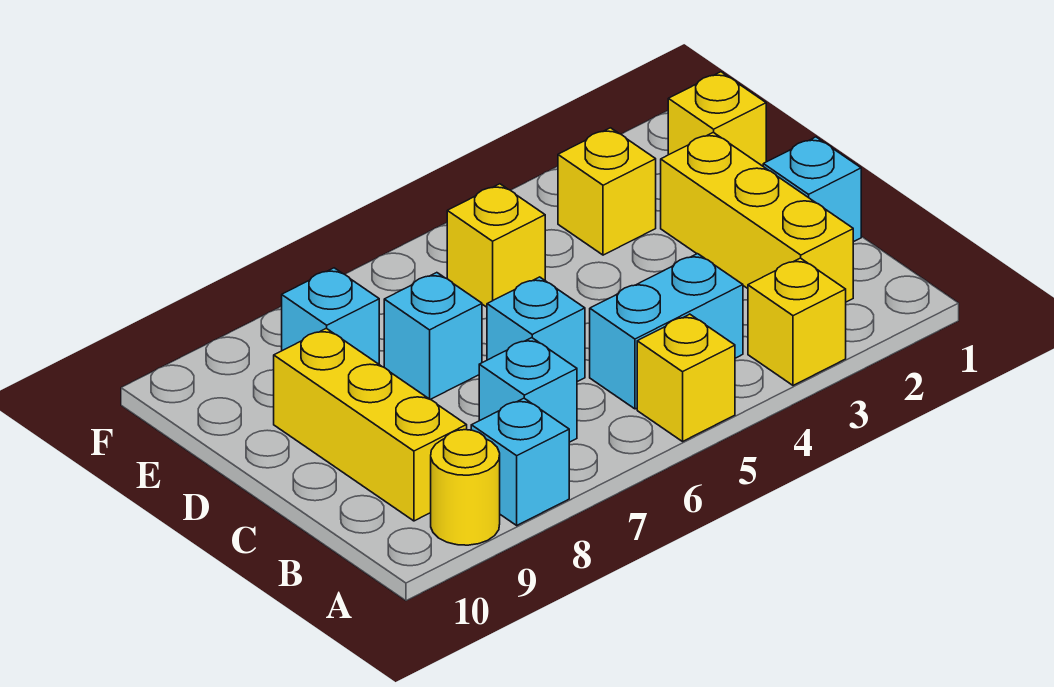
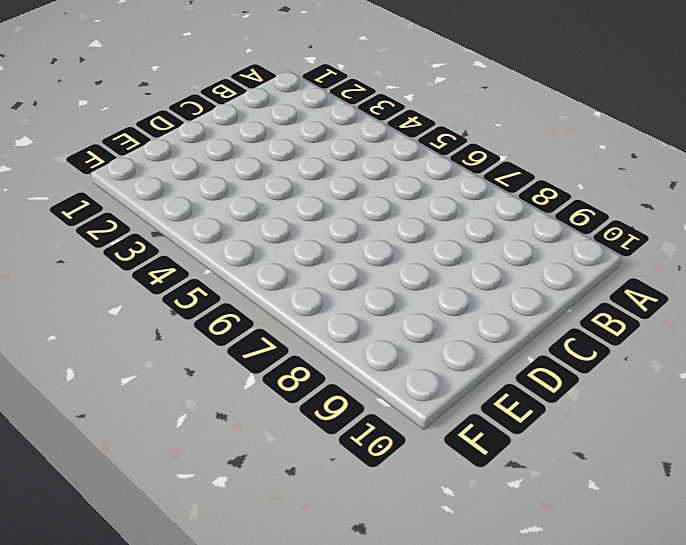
none -> yellow 1x1 brick [748,258,846,385]
none -> yellow 1x1 brick [637,314,735,441]
none -> cyan 1x1 brick [471,398,569,525]

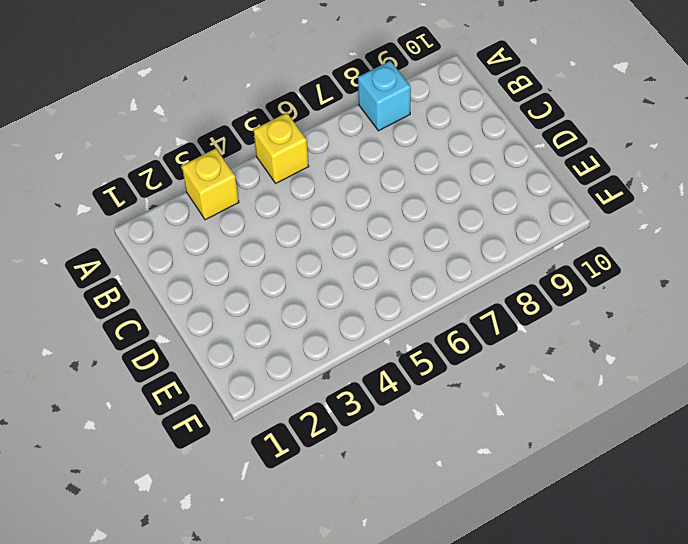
none -> yellow 1x1 round brick [431,430,500,545]
none -> yellow 1x3 brick [661,132,853,302]
none -> cyan 1x2 brick [590,254,743,409]

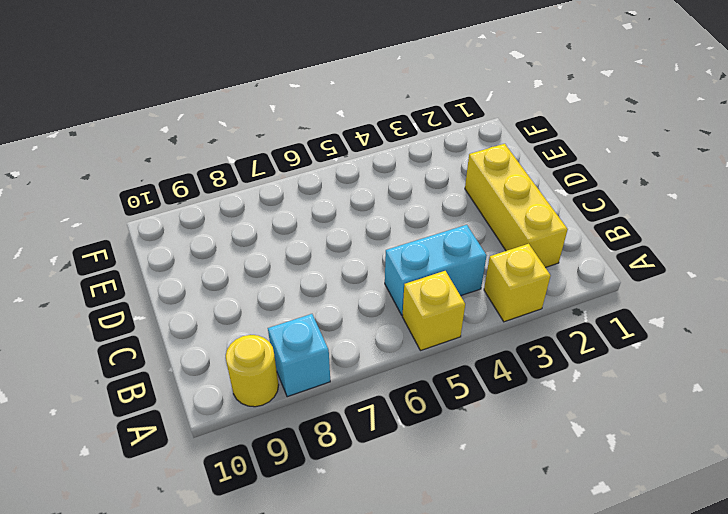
none -> cyan 1x1 brick [479,338,577,442]
none -> yellow 1x3 brick [274,328,467,521]
none -> cyan 1x1 brick [763,137,861,242]

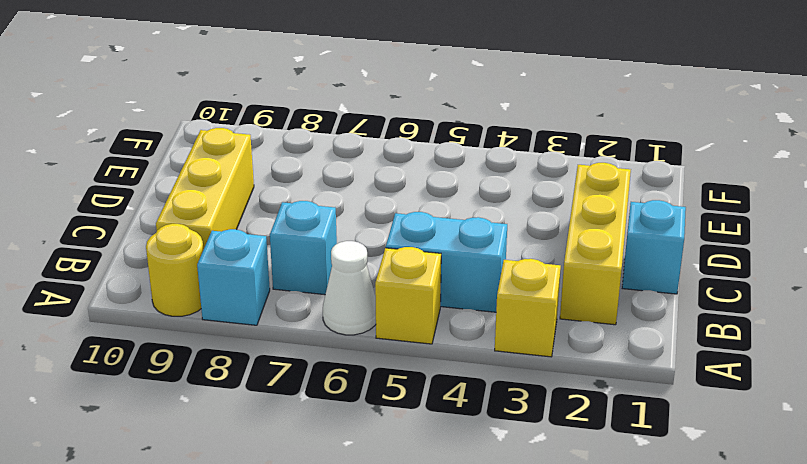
white 1x1 cone [323,241,376,335] -> none
none -> cyan 1x1 brick [487,277,585,382]
none -> cyan 1x1 brick [384,273,482,400]
none -> yellow 1x1 brick [668,72,766,166]

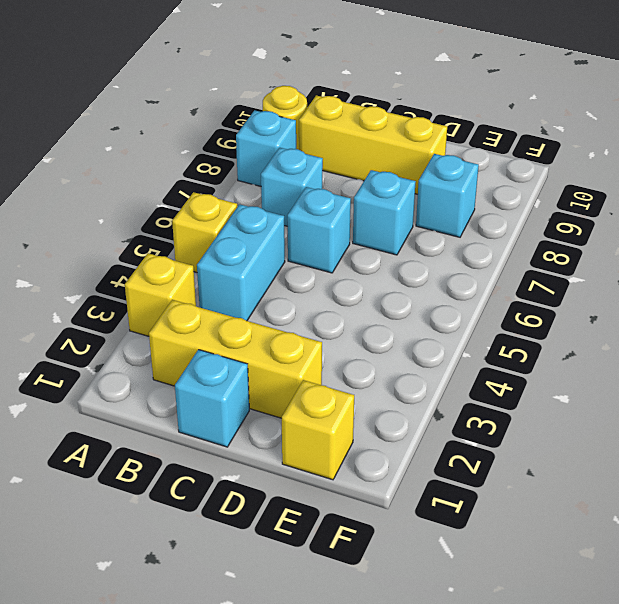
none -> yellow 1x1 brick [558,128,656,255]
none -> yellow 1x1 brick [447,184,545,307]

